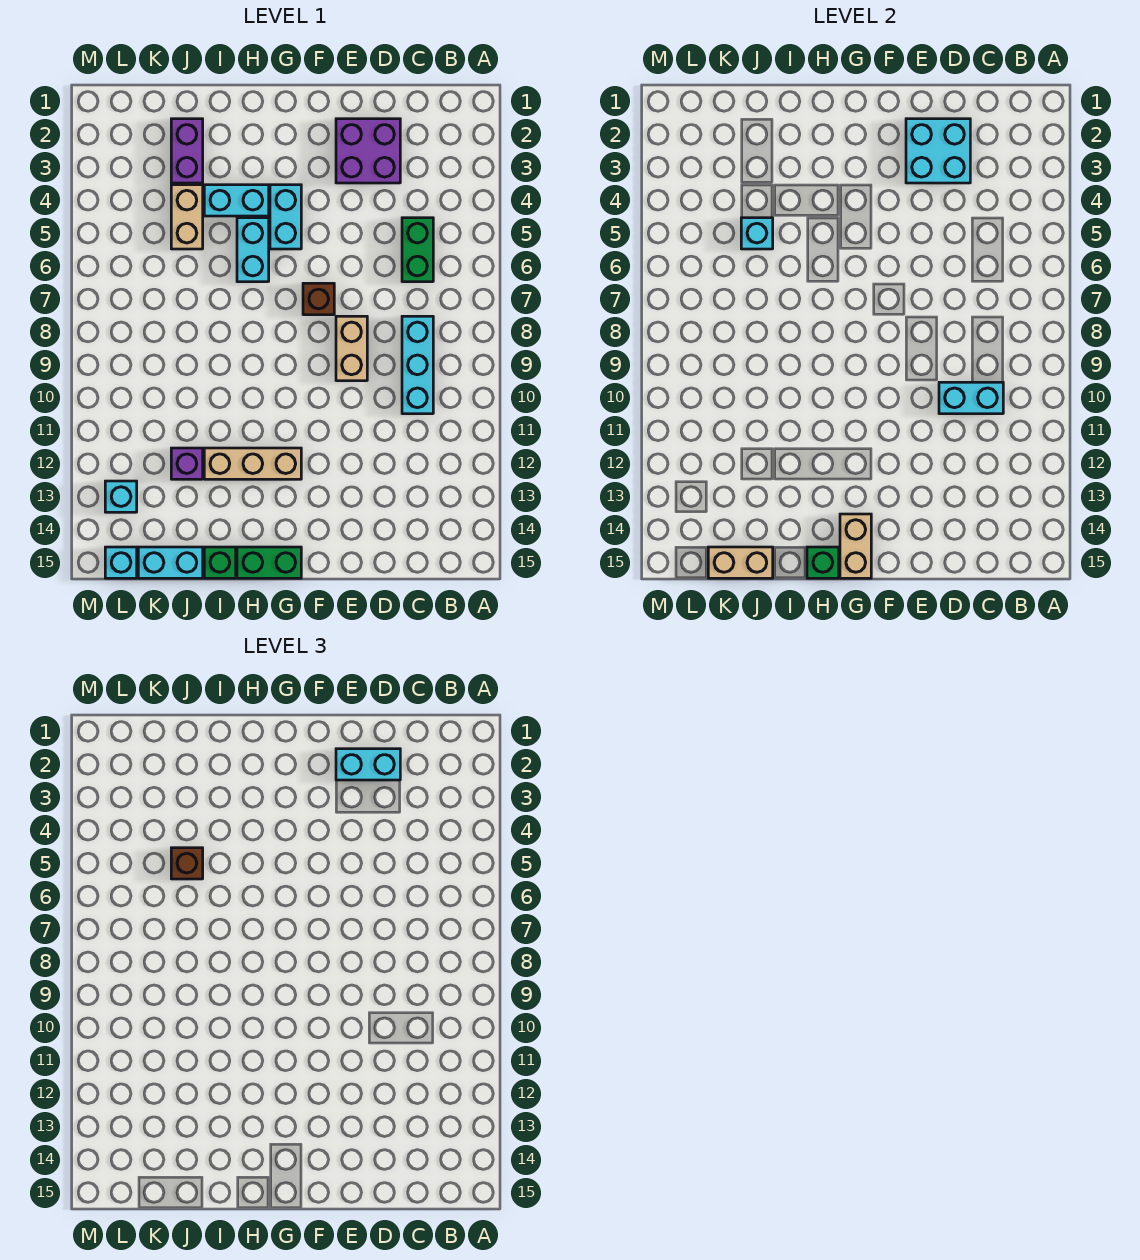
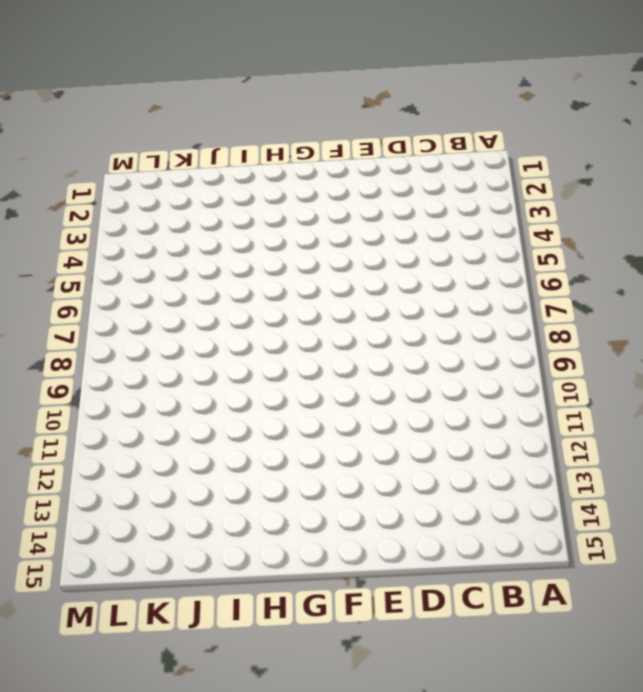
none -> green 1x2 brick [402,218,433,282]
none -> cyan 1x3 brick [402,316,433,414]
none -> purple 2x2 brick [336,119,400,183]

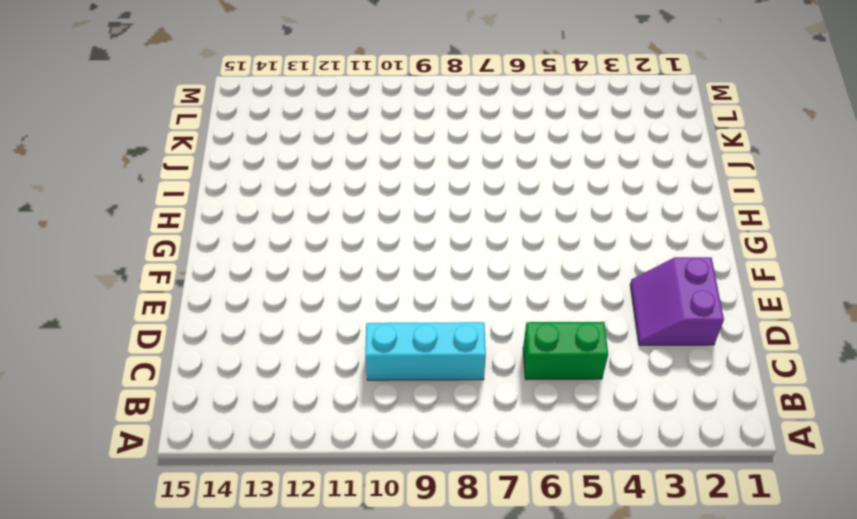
purple 2x2 slope [630,257,724,345] -> purple 2x2 brick [336,119,400,183]
none -> tan 1x2 brick [336,316,367,381]
none -> brown 1x1 brick [303,283,334,315]
none -> cyan 1x2 brick [270,185,301,249]

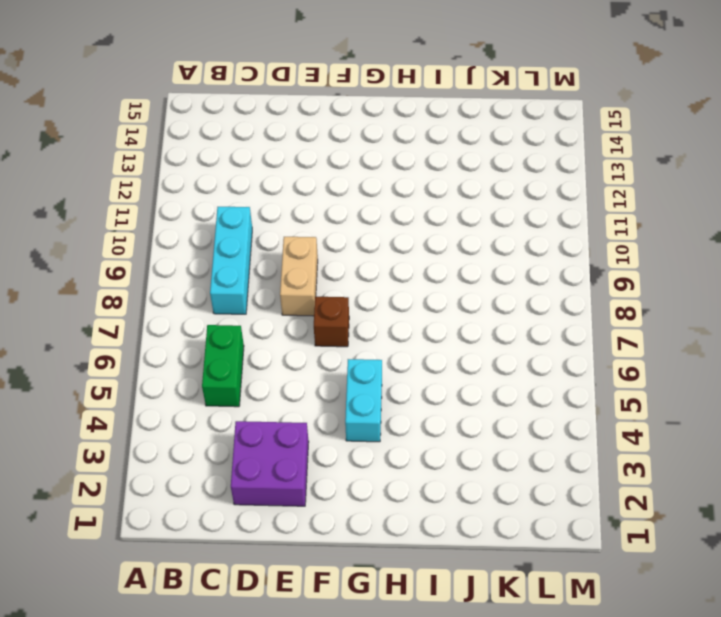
none -> tan 1x3 brick [204,448,301,479]
none -> green 1x2 brick [237,547,301,578]
none -> cyan 1x2 brick [204,185,269,216]

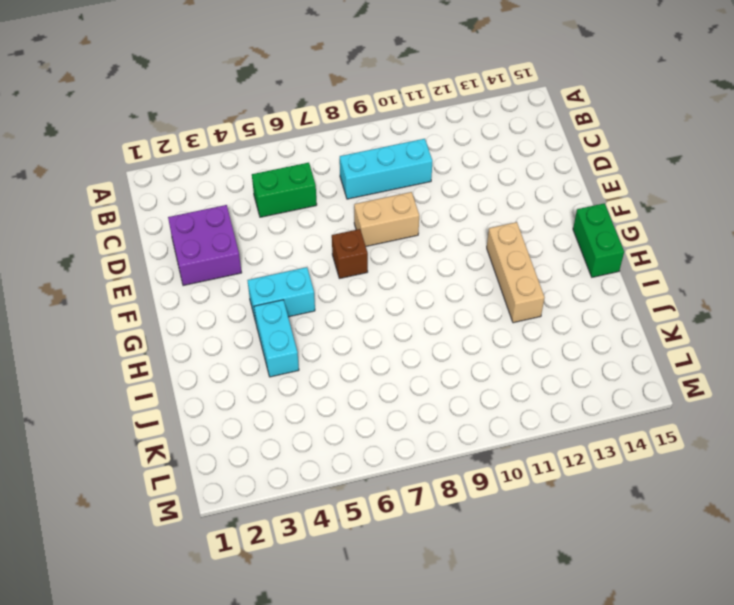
none -> cyan 1x2 brick [237,218,269,282]
none -> green 1x1 brick [204,547,236,578]
none -> purple 1x2 brick [171,119,203,183]

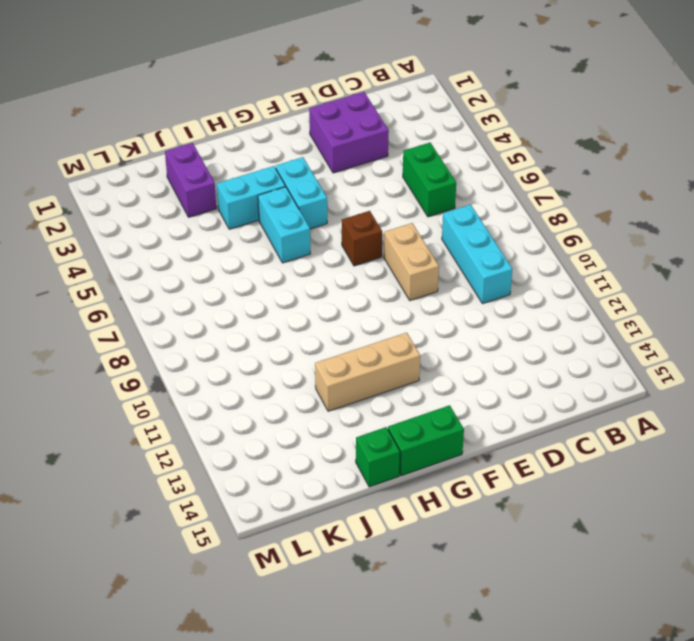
none -> tan 1x2 brick [171,185,203,249]
none -> purple 1x1 brick [171,448,203,479]
none -> cyan 1x2 brick [138,547,203,578]

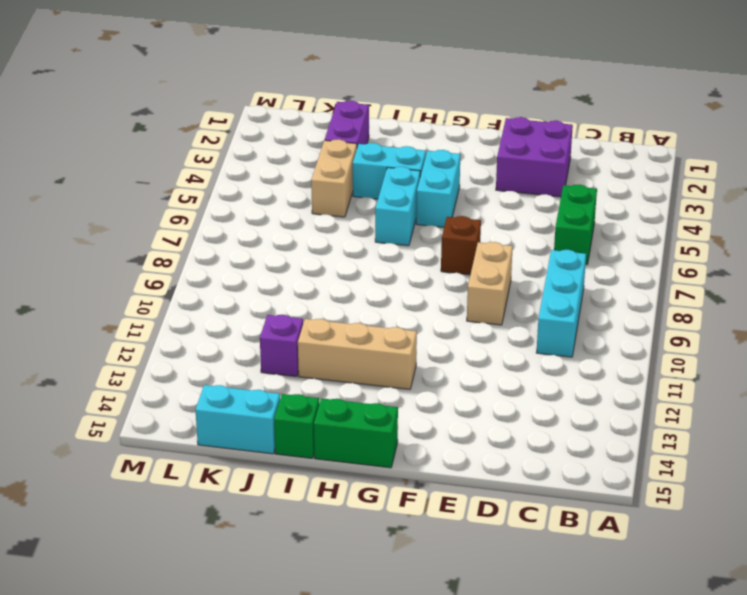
none -> cyan 1x1 brick [105,481,137,512]
none -> cyan 1x1 brick [105,547,137,578]
none -> cyan 1x2 brick [939,382,1003,414]

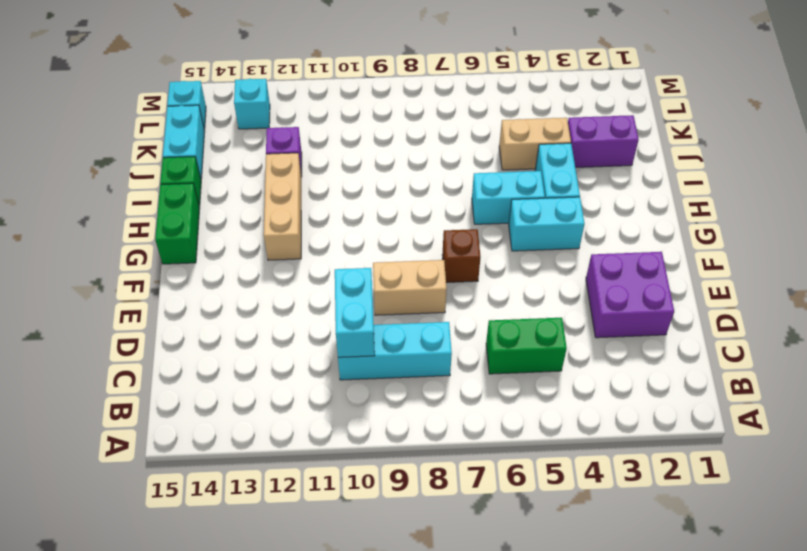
none -> cyan 2x2 brick [906,119,970,183]
none -> tan 1x2 brick [840,514,871,578]
none -> green 1x1 brick [807,547,839,578]

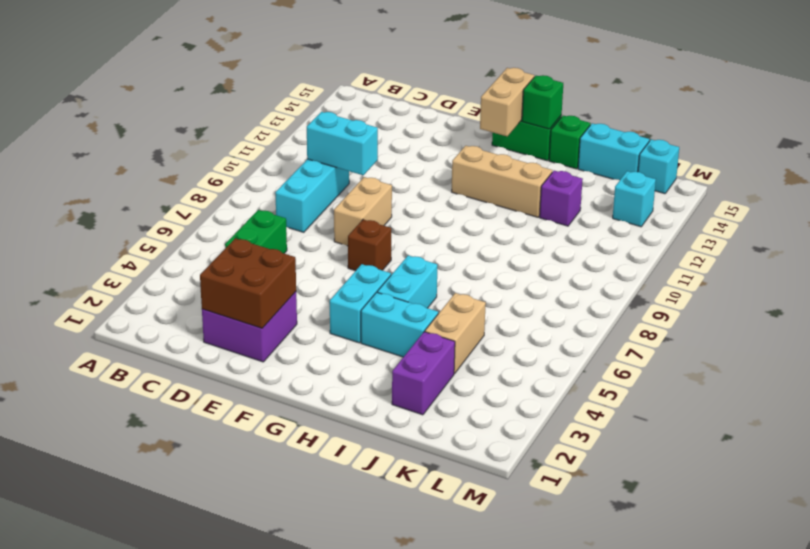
brown 2x2 brick [200,238,296,328] -> cyan 2x2 brick [906,119,970,183]
none -> cyan 1x1 brick [741,218,773,249]
none -> tan 1x2 brick [708,547,773,578]
none -> cyan 1x2 brick [336,749,400,780]

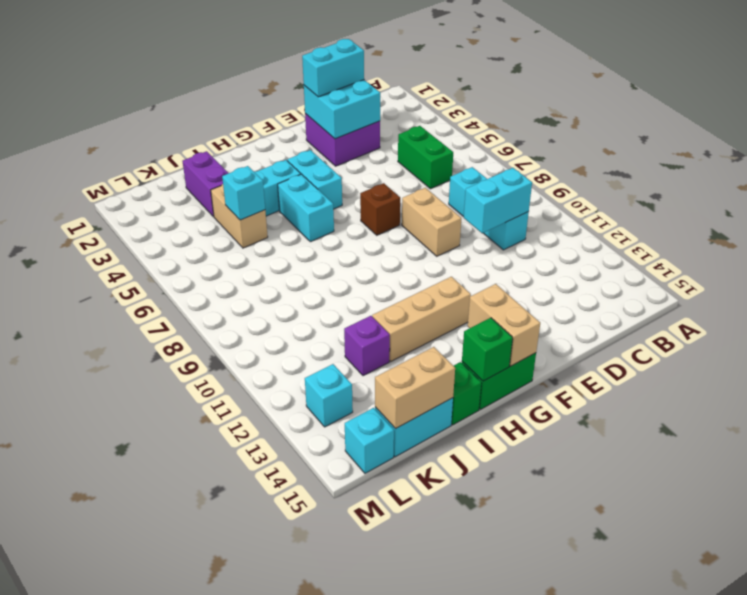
none -> brown 1x1 brick [171,848,203,879]

